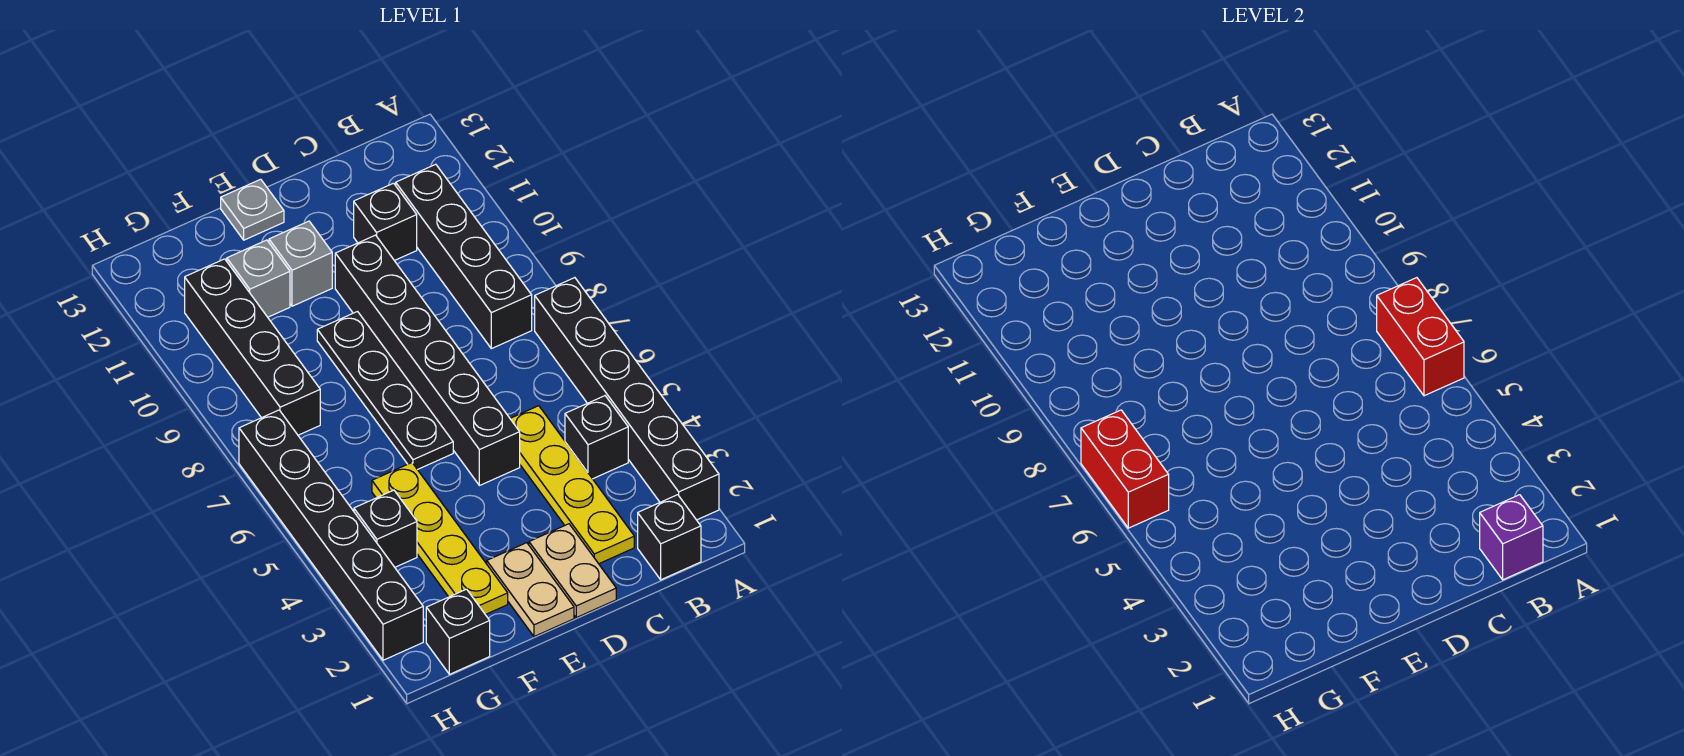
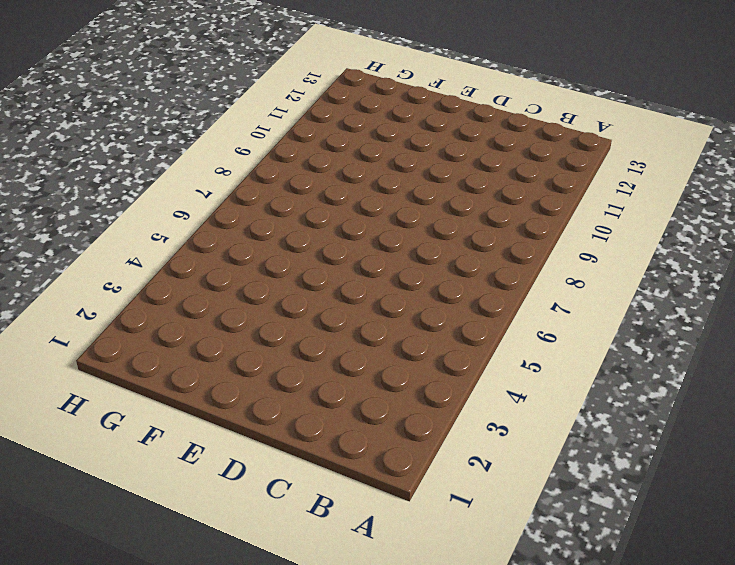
none -> black 1x6 brick [535,278,719,520]
none -> black 1x1 brick [638,495,701,580]
none -> black 1x1 brick [565,396,628,479]

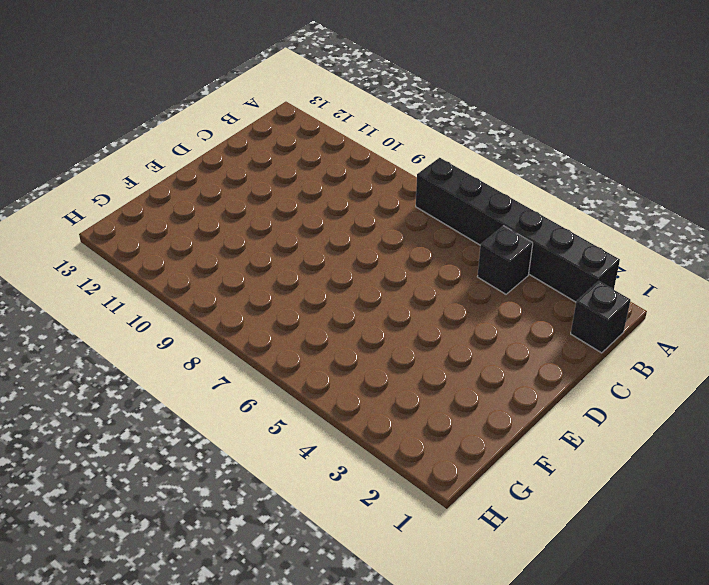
none -> black 1x4 brick [396,164,532,349]
none -> yellow 1x4 plate [510,406,634,564]
none -> black 1x1 brick [354,183,417,261]

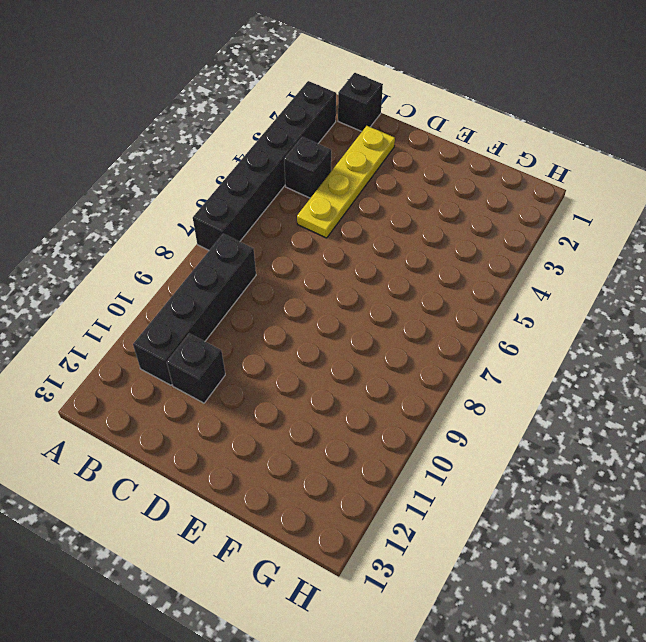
none -> tan 1x2 plate [529,524,616,618]
none -> black 1x6 brick [335,235,520,486]
none -> tan 1x2 plate [487,543,574,637]

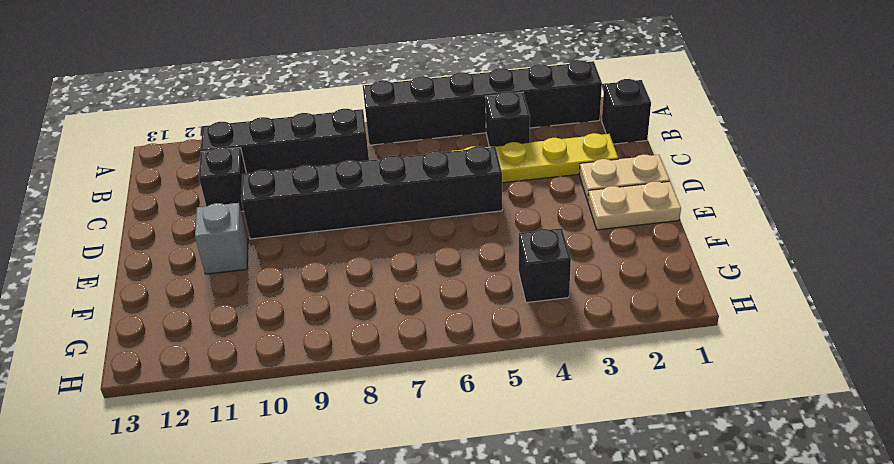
none -> black 1x4 plate [317,312,453,470]
none -> grey 1x1 plate [221,179,284,240]
none -> yellow 1x4 plate [372,463,508,615]

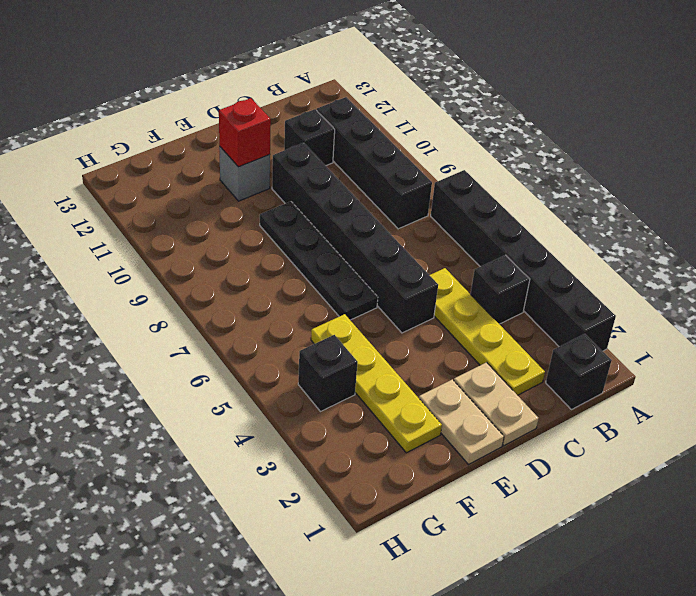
red 1x1 brick [219,98,271,167] -> none
none -> grey 1x1 plate [221,179,284,240]
none -> grey 1x1 brick [227,240,290,317]
none -> black 1x1 brick [426,589,490,674]

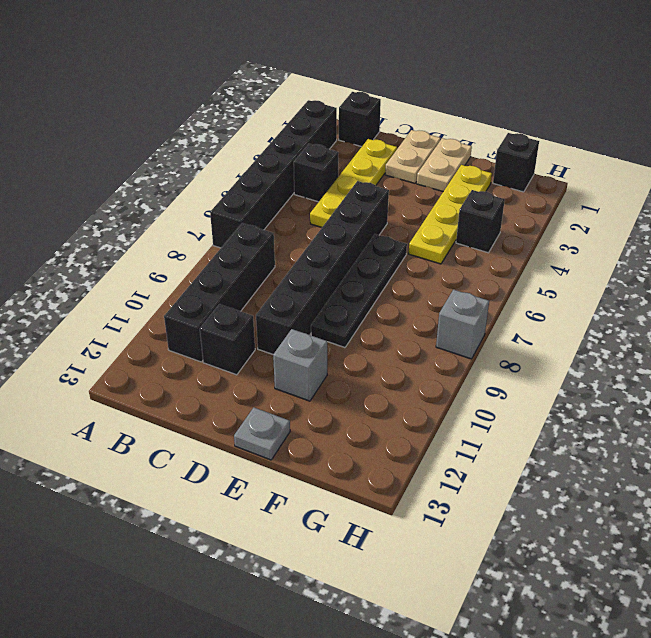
grey 1x1 brick [436,290,489,359] -> grey 1x1 brick moved to [227,240,290,317]
none -> black 1x4 brick [185,259,320,435]
none -> black 1x6 brick [239,410,423,660]
none -> red 1x2 brick [1377,278,1464,396]

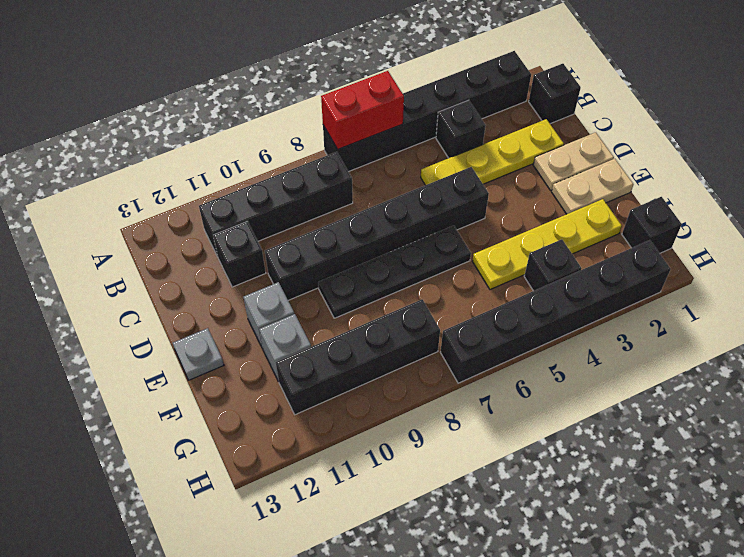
none -> purple 1x1 brick [1480,495,1543,580]
none -> red 1x2 brick [1081,410,1169,528]

